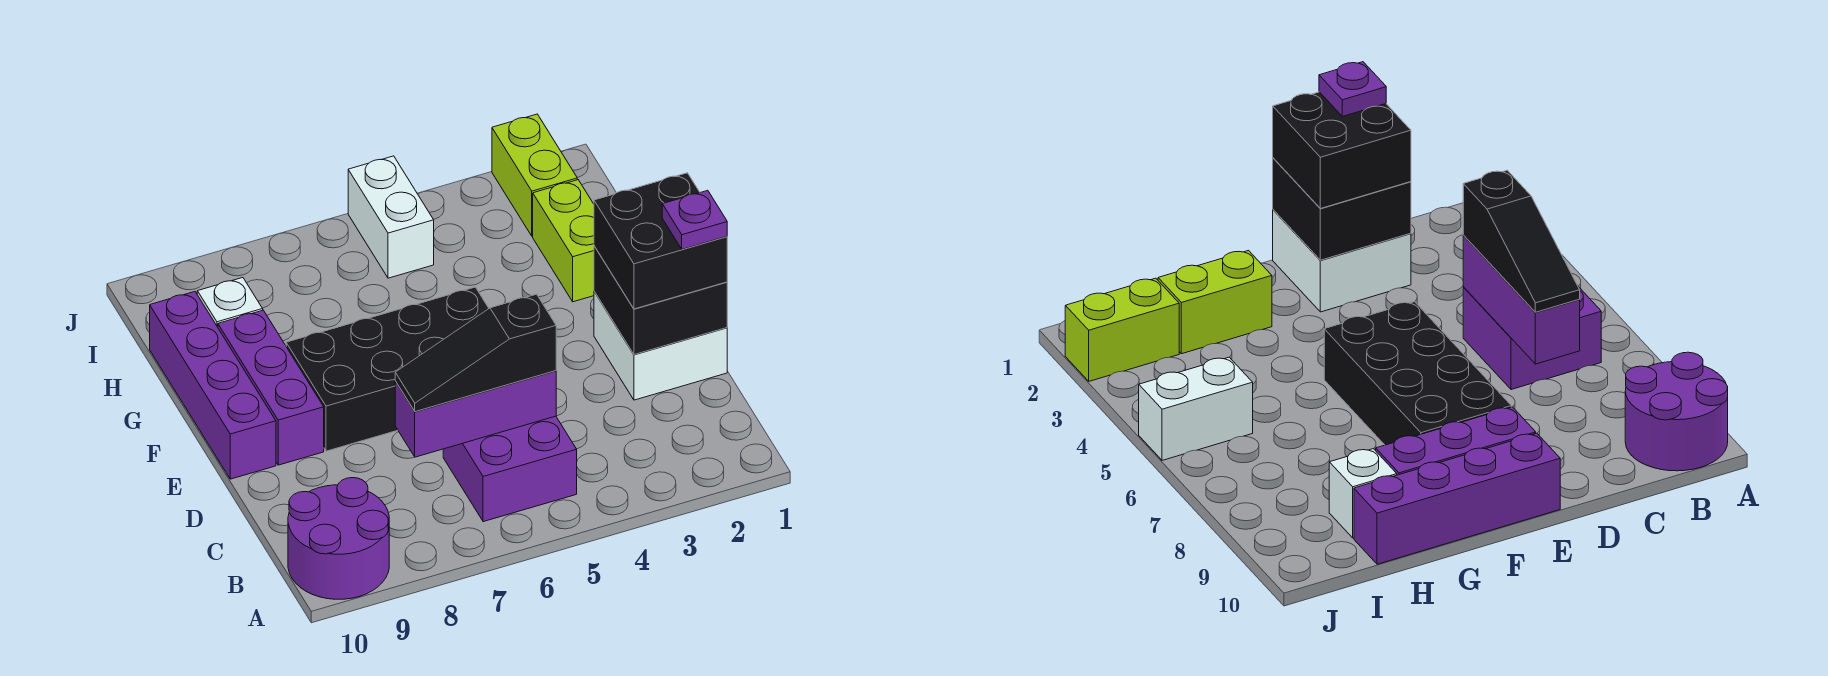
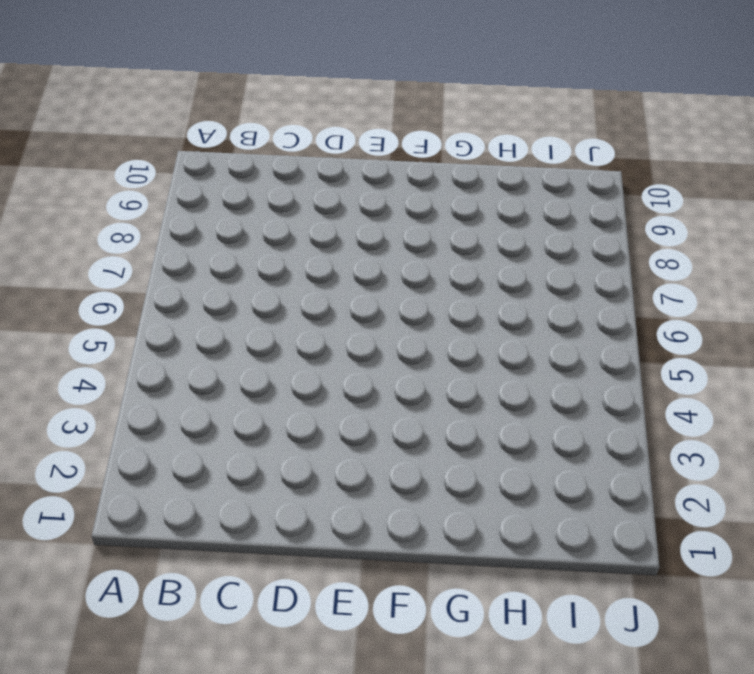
none -> purple 2x2 round brick [288,478,389,599]
none -> purple 2x2 brick [443,416,577,522]
none -> white 2x2 brick [594,292,727,400]

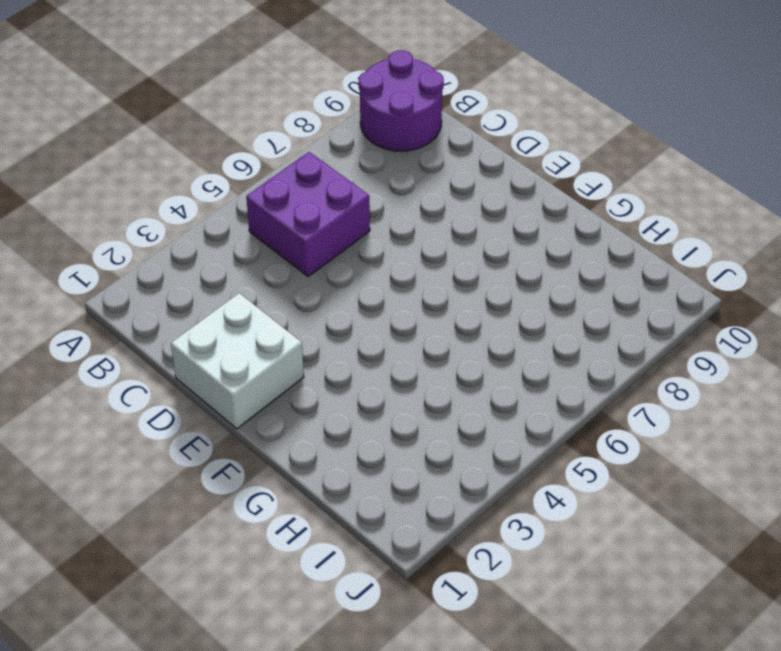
none -> black 2x4 brick [286,287,489,451]
none -> purple 1x3 brick [218,310,324,465]
none -> purple 1x4 brick [150,292,276,479]

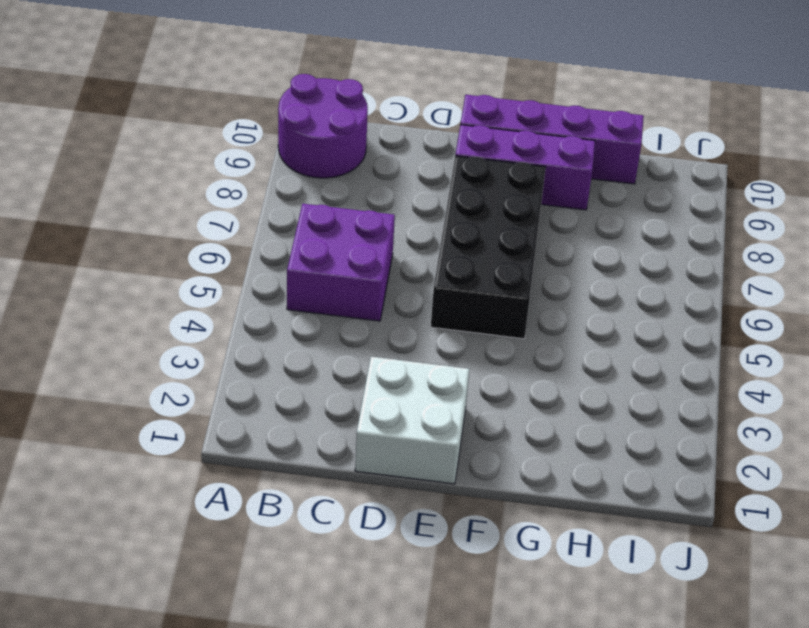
none -> lime 1x2 brick [533,180,594,302]
none -> white 1x1 brick [197,278,263,327]
none -> lime 1x2 brick [492,114,577,236]

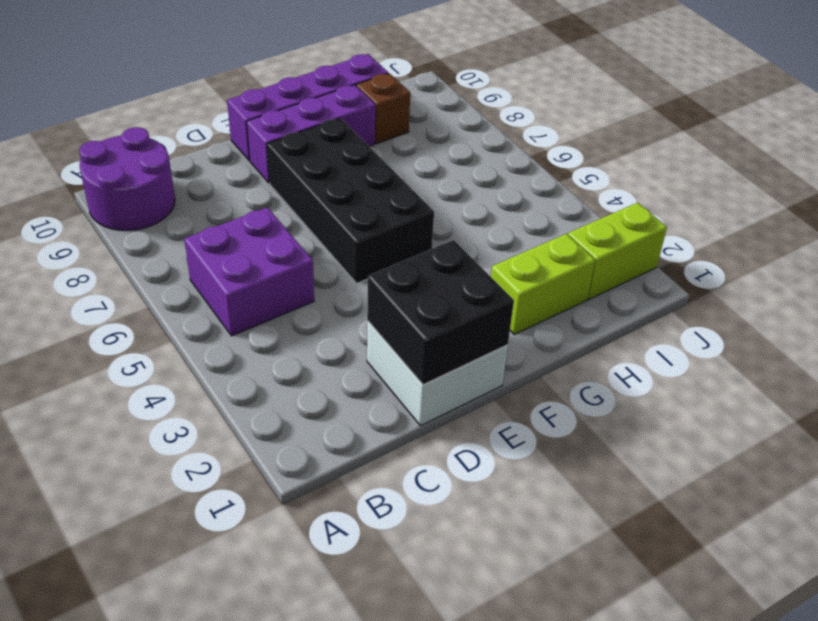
brown 1x1 brick [356,73,410,144] -> white 1x1 brick [197,278,263,327]
none -> white 1x2 brick [348,156,434,278]
none -> purple 1x3 brick [395,371,556,457]
none -> black 1x3 slope [395,294,556,412]

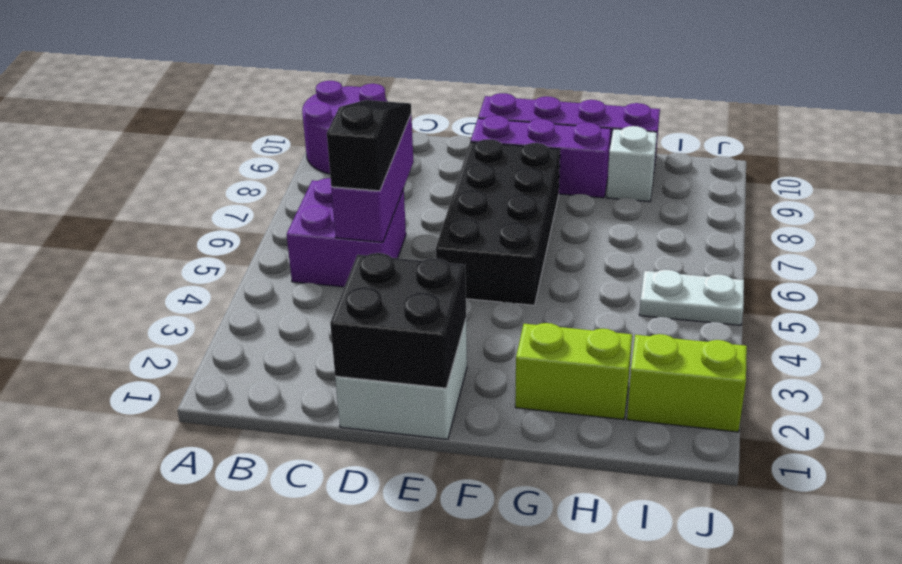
white 1x2 plate [639,270,744,325] -> white 1x2 brick [348,156,434,278]
none -> black 2x2 brick [594,173,727,309]
none -> purple 1x1 plate [662,190,727,249]

